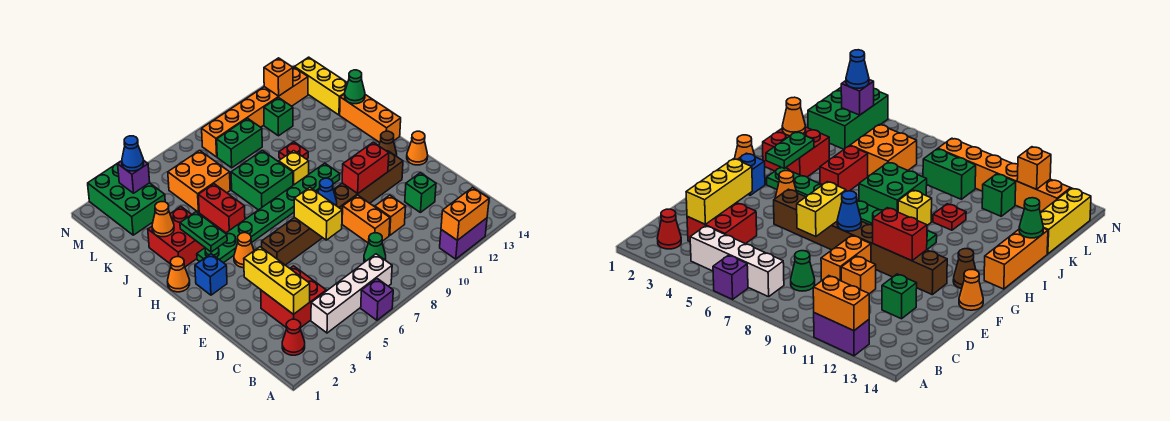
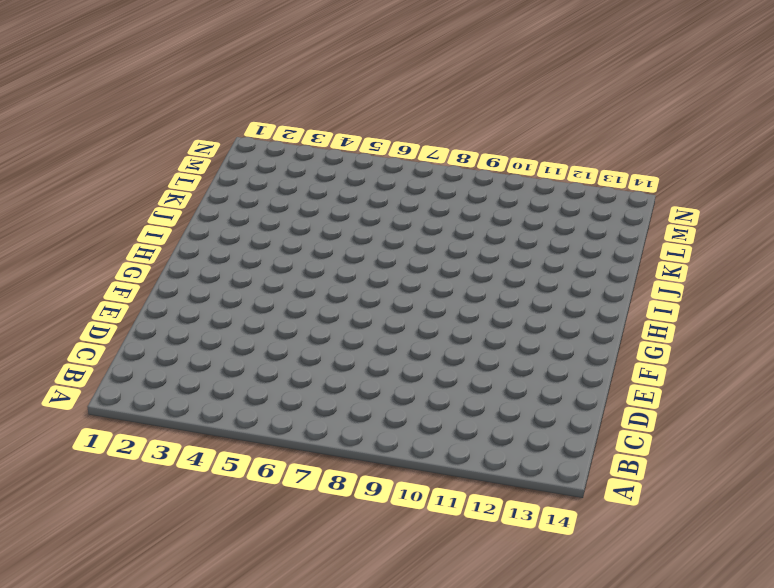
none -> purple 1x1 brick [361,279,393,320]
none -> purple 1x2 brick [440,218,487,259]
none -> red 1x1 cone [282,319,305,355]
none -> white 1x4 brick [311,254,392,333]

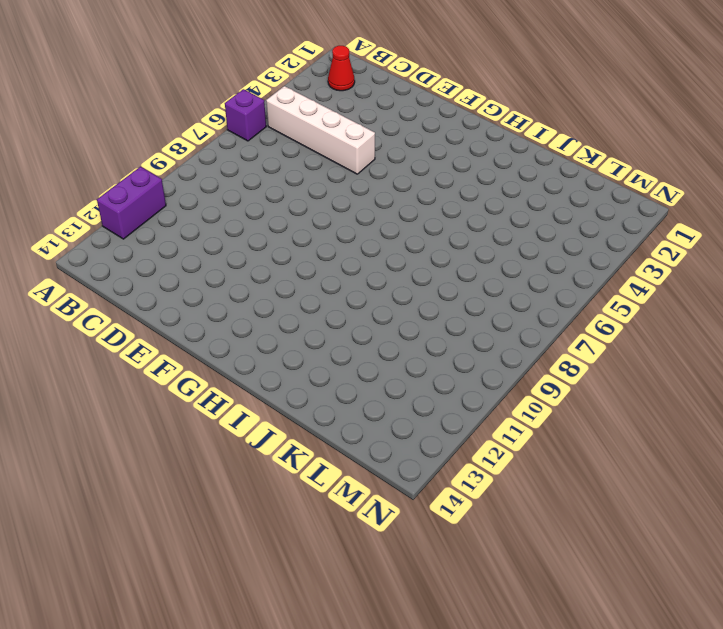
white 1x4 brick [266,86,375,174] -> white 1x4 brick turned to [311,254,392,333]
none -> red 2x2 brick [261,266,326,327]
none -> green 1x1 cone [364,233,386,262]
none -> orange 1x2 brick [342,195,390,243]
none -> orange 1x1 brick [375,195,406,236]

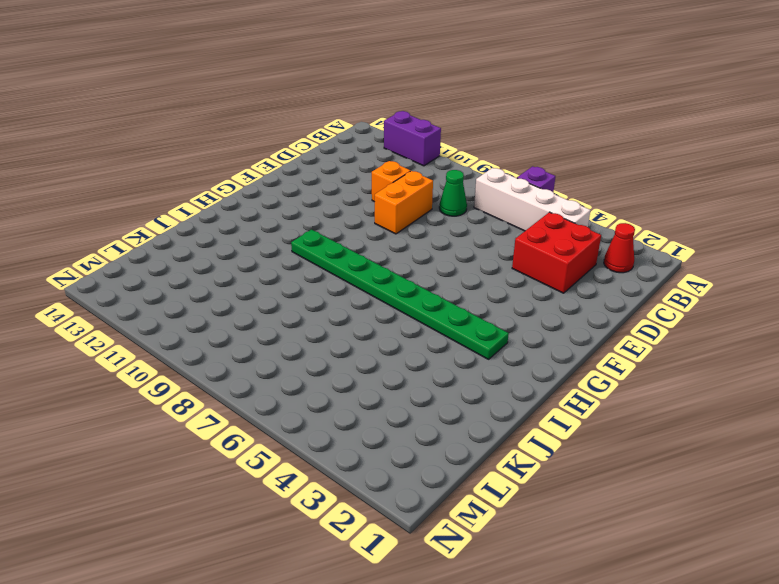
none -> green 1x1 brick [405,173,436,212]
none -> brown 1x8 brick [262,151,403,265]
none -> orange 1x1 cone [407,131,428,165]
none -> blue 1x1 brick [195,254,227,295]

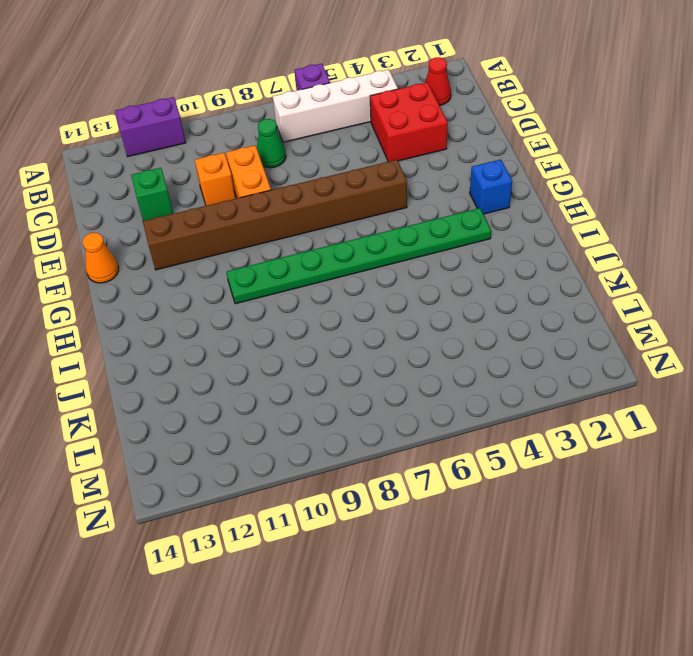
none -> orange 1x1 cone [234,233,254,268]
none -> brown 1x1 cone [379,131,397,156]
none -> orange 1x1 cone [168,257,190,292]
none -> orange 1x3 brick [340,94,401,143]

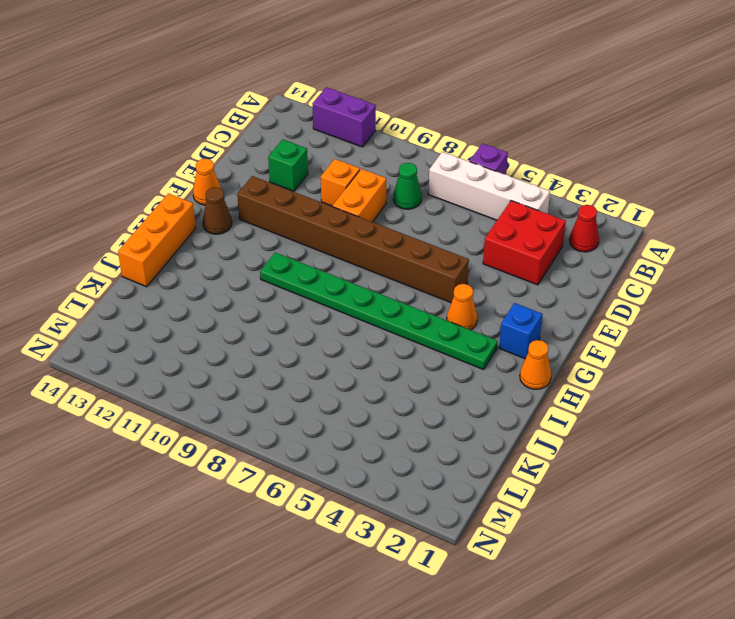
none -> red 2x2 brick [148,207,205,267]
none -> red 1x2 brick [198,184,245,233]
none -> green 2x2 brick [231,150,293,210]
none -> yellow 1x1 brick [279,151,309,185]

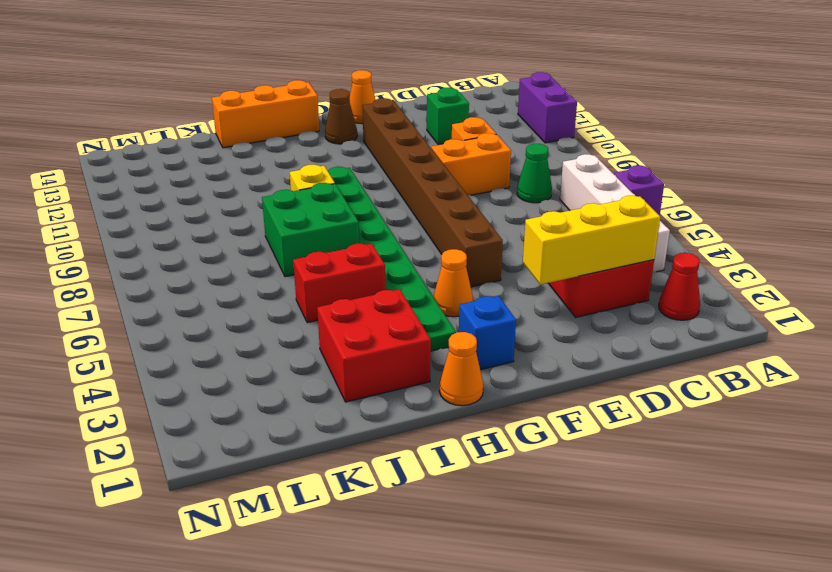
none -> red 1x1 plate [279,142,308,159]
none -> orange 2x2 brick [168,150,230,212]
none -> yellow 1x3 brick [295,57,347,115]
none -> green 2x3 brick [88,161,165,235]

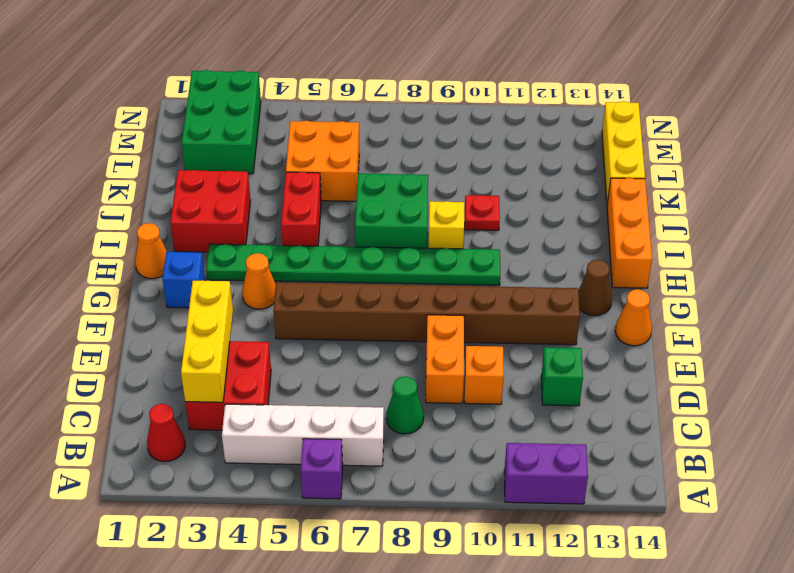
none -> green 1x2 brick [217,118,262,168]
none -> green 1x1 brick [264,98,293,136]
none -> orange 1x6 brick [202,67,308,157]
none -> orange 1x2 brick [441,187,489,240]

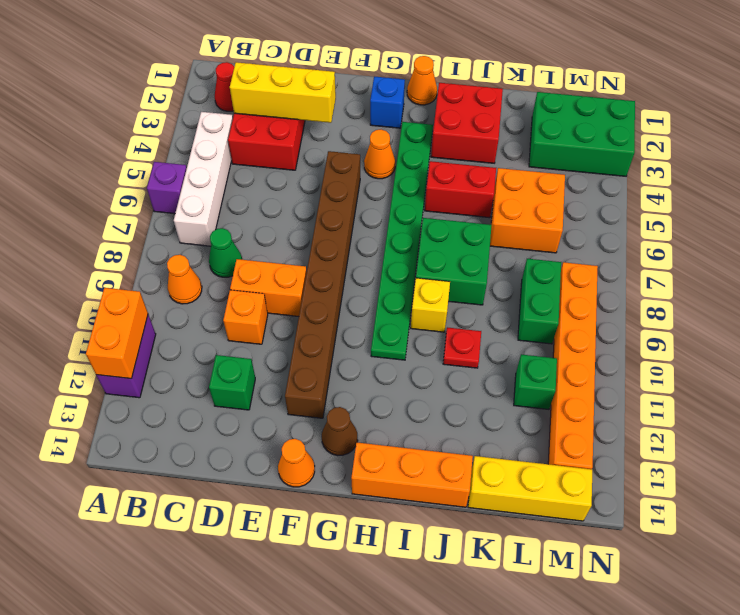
orange 1x1 cone [167,255,202,304] -> orange 1x1 cone moved to [152,202,174,237]
none -> yellow 1x2 brick [294,187,342,240]
none -> blue 1x1 cone [318,178,337,206]
none -> red 1x2 brick [342,142,389,193]
none -> green 1x2 plate [180,212,227,252]

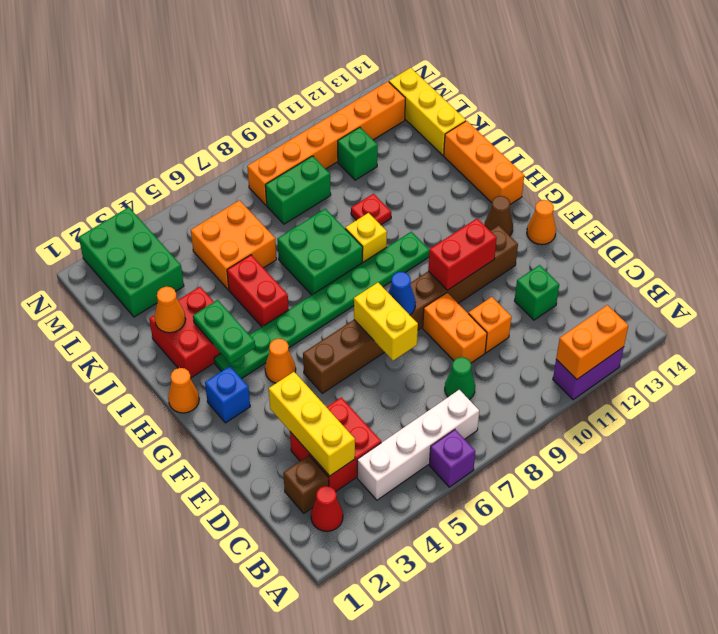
brown 1x1 brick [283,455,329,513] -> none
none -> green 1x1 cone [345,70,365,104]
none -> purple 1x1 brick [118,161,150,193]
none -> orange 1x1 brick [264,58,293,96]
none -> blue 1x1 cone [122,136,144,171]

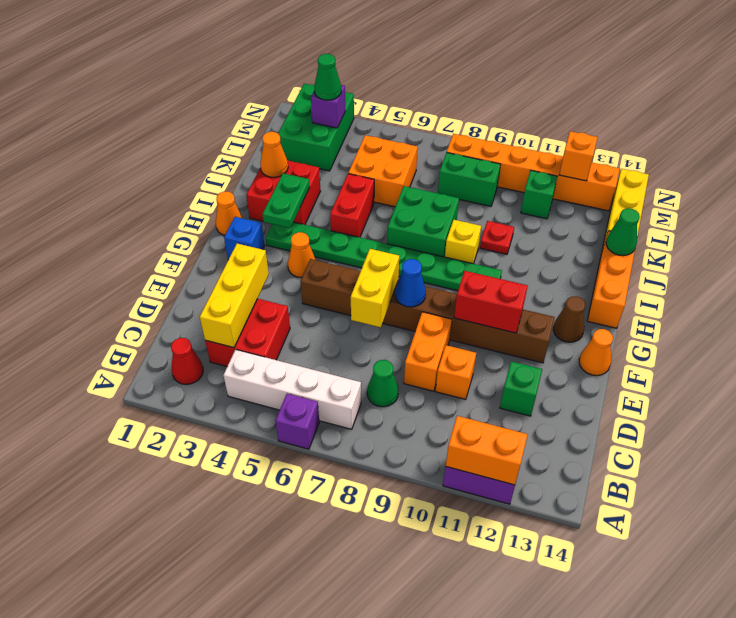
green 1x1 cone [314,54,341,100] -> blue 1x1 cone [122,136,144,171]

